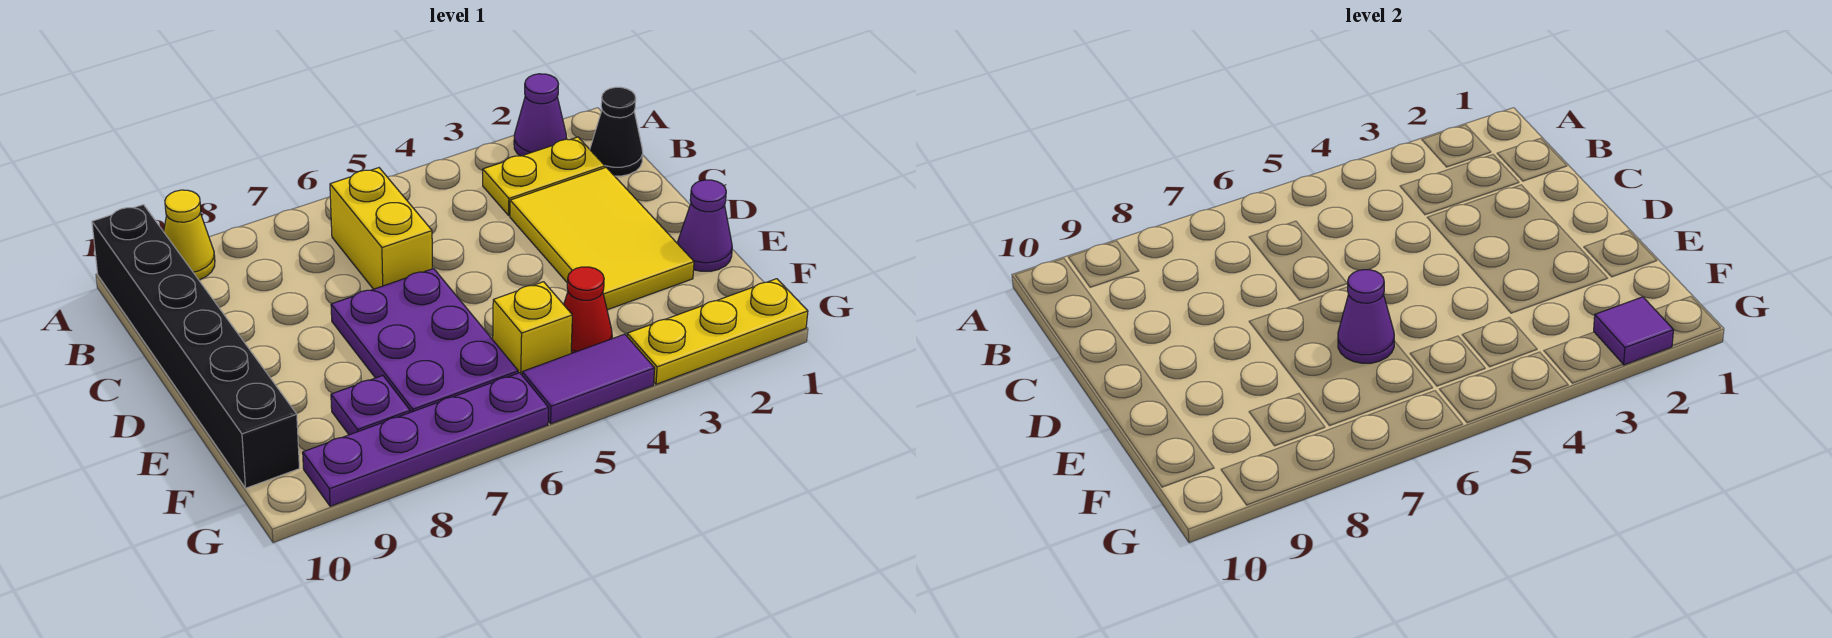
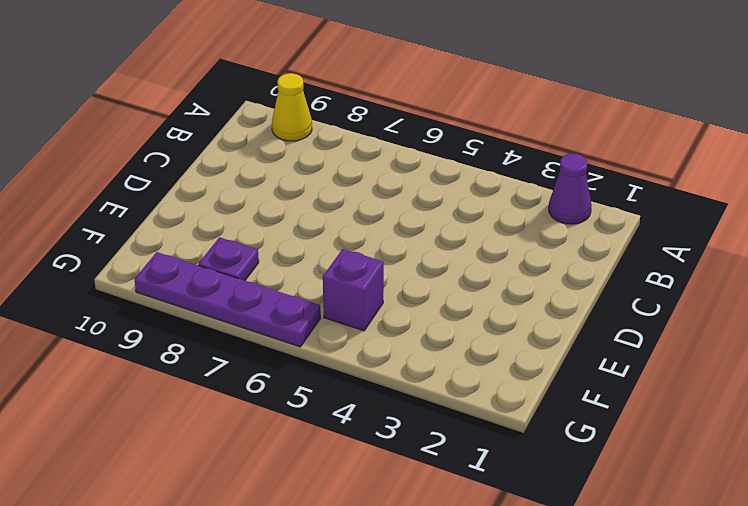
purple 1x1 brick [323,249,384,331] -> yellow 1x1 brick [493,282,572,375]
none -> black 1x6 brick [92,205,299,488]
none -> black 1x1 cone [590,87,643,176]
none -> yellow 1x2 plate [483,137,605,215]

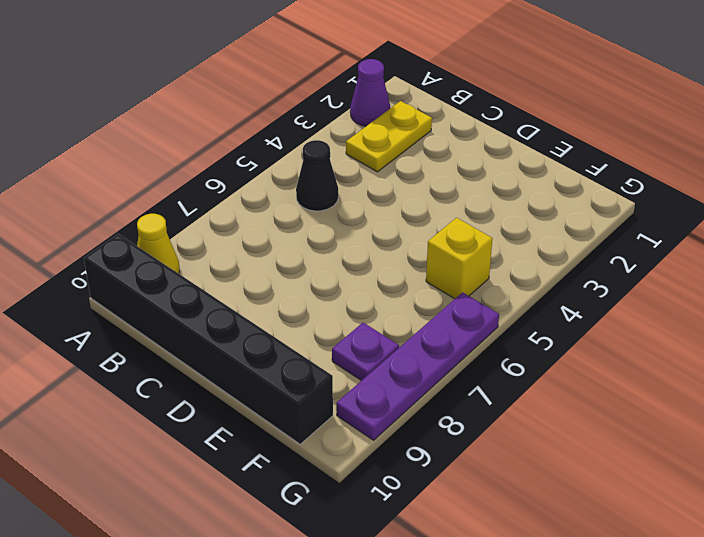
black 1x1 cone [296,140,339,211] -> black 1x1 cone moved to [590,87,643,176]
none -> yellow 1x2 brick [330,168,432,289]
none -> yellow 2x3 tile [510,168,694,310]
none -> purple 2x3 plate [331,269,518,412]

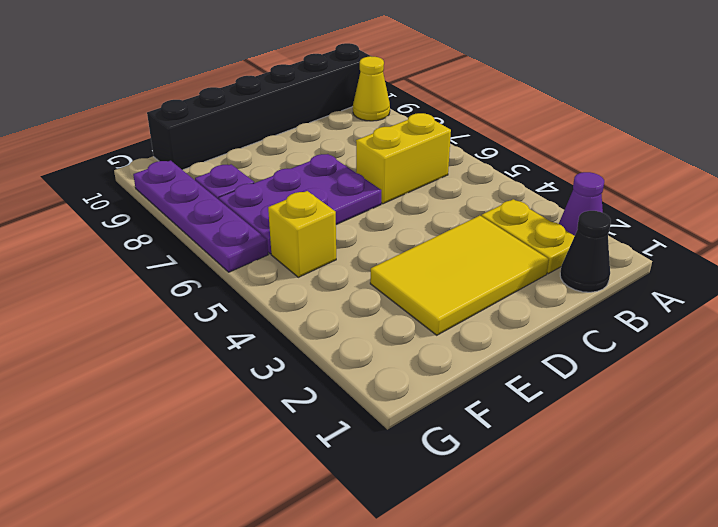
none -> purple 1x1 cone [677,180,732,271]
none -> red 1x1 cone [564,267,612,354]
none -> yellow 1x3 plate [627,279,808,384]

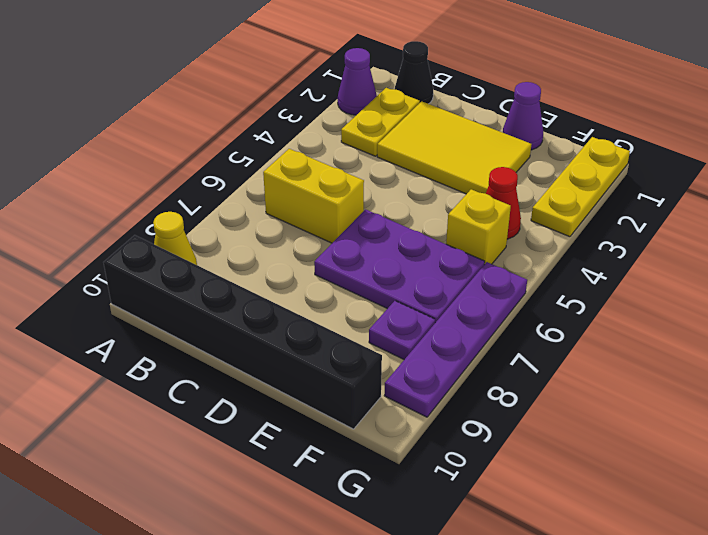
none -> purple 1x2 tile [522,334,655,424]
none -> purple 1x1 cone [1338,270,1394,363]
none -> purple 1x1 tile [1594,297,1673,365]

